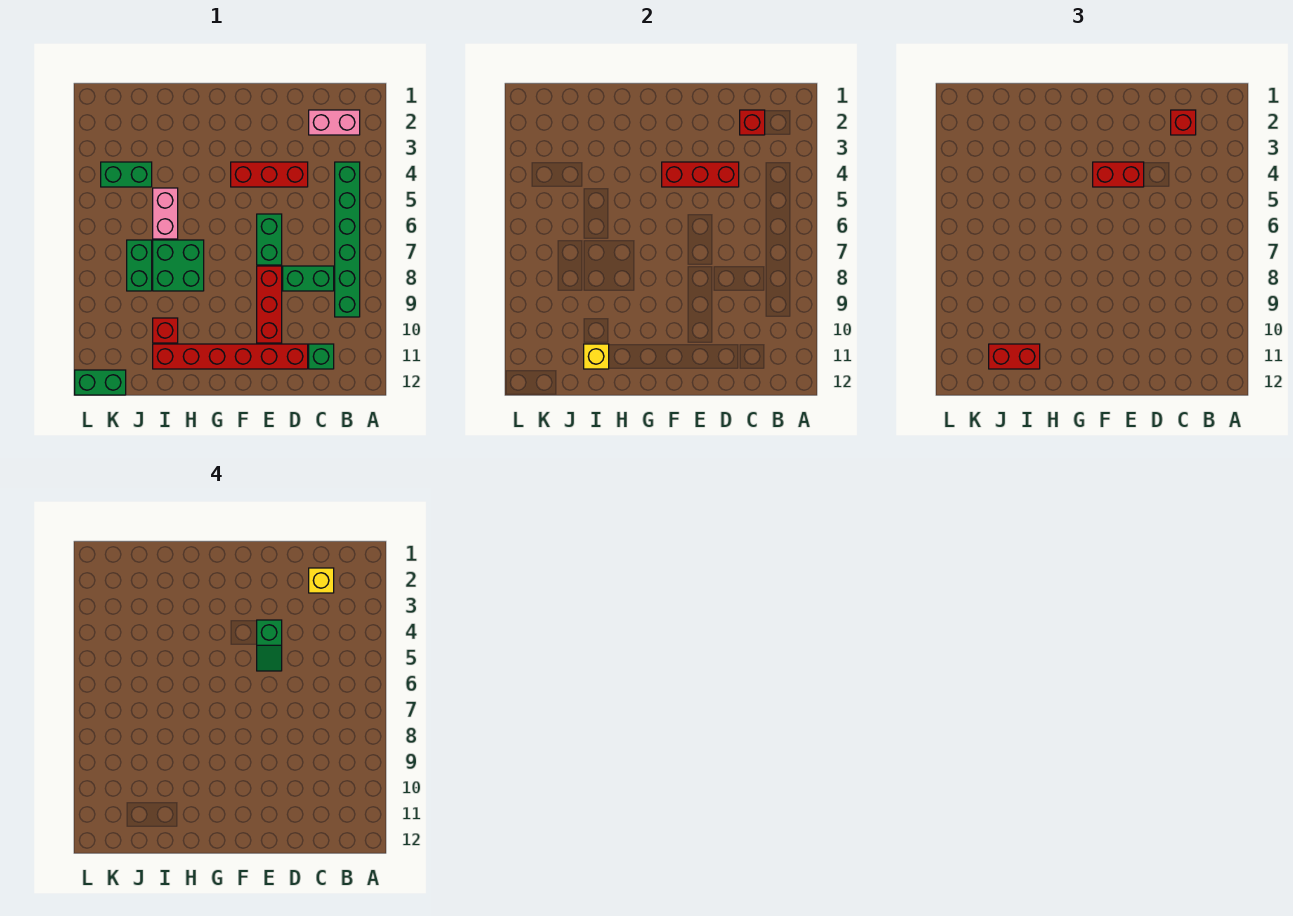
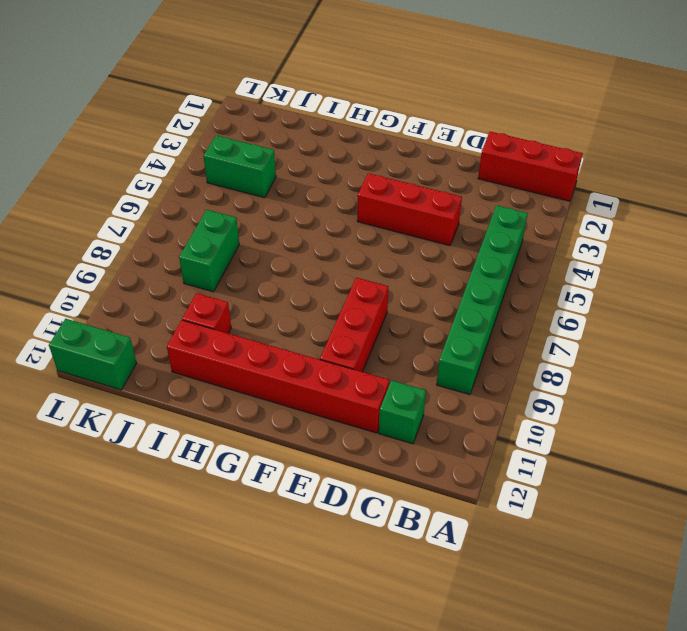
red 1x3 brick [478,132,583,201] -> red 1x3 brick moved to [662,162,739,187]
none -> pink 1x2 brick [309,110,360,135]
none -> green 1x2 brick [283,266,334,291]
none -> green 1x2 brick [257,214,282,265]

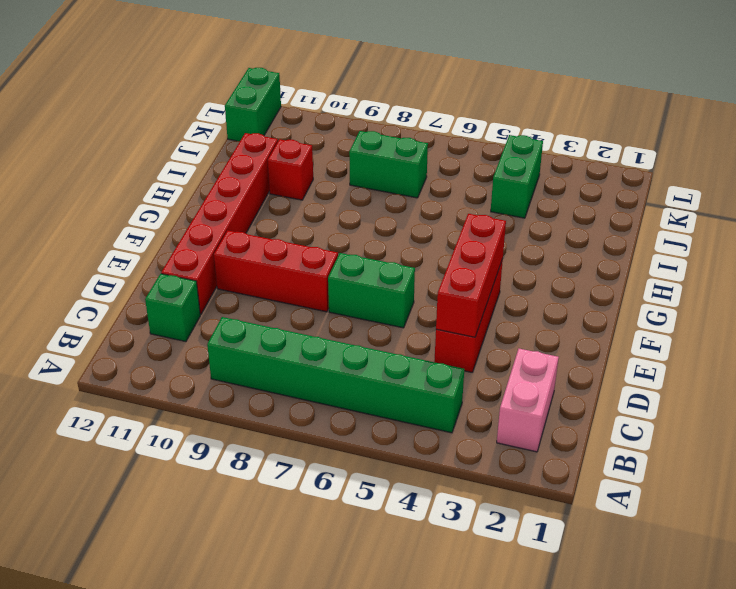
none -> green 1x2 brick [283,266,334,291]
none -> green 2x2 brick [153,240,204,291]
none -> pink 1x2 brick [153,188,178,239]

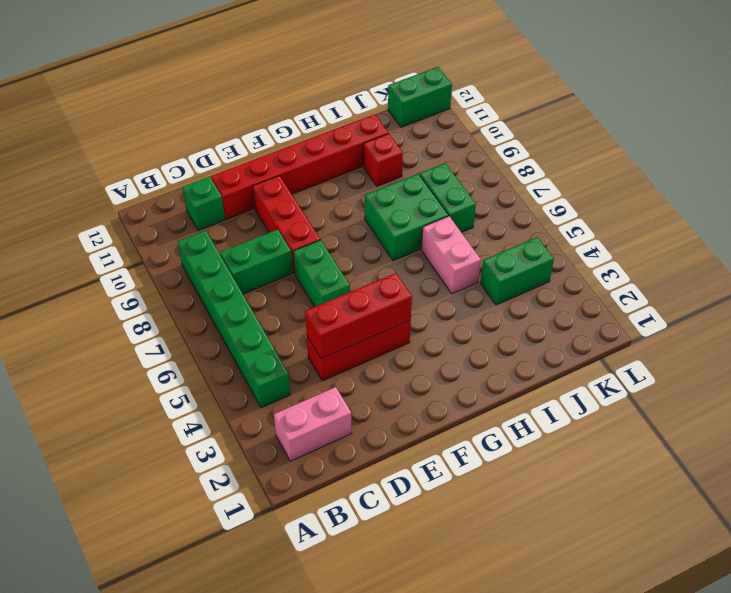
none -> red 1x1 brick [740,110,765,135]
none -> yellow 1x1 brick [584,344,609,369]
none -> red 1x1 brick [1171,110,1196,135]

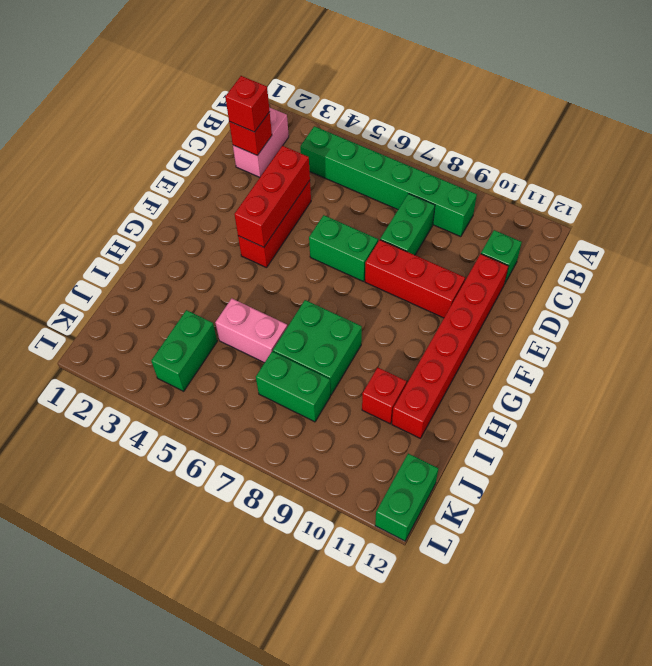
none -> yellow 1x1 brick [584,344,609,369]
none -> red 1x2 brick [1093,162,1144,187]
none -> red 1x2 brick [989,344,1040,369]

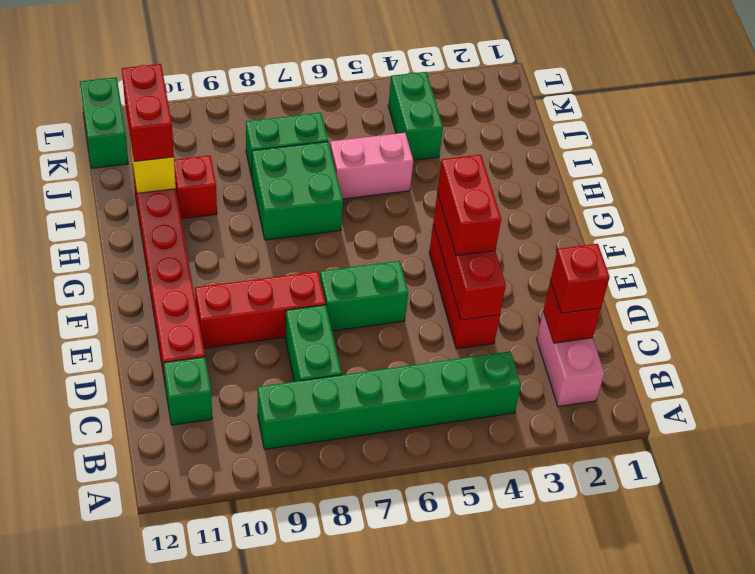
none -> yellow 1x1 brick [309,568,334,593]
none -> green 1x2 slope [257,620,282,671]

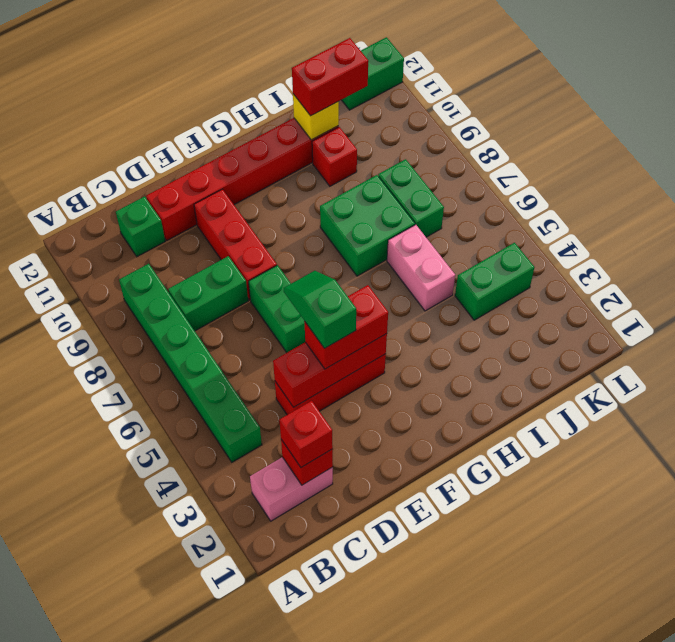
none -> yellow 1x1 brick [309,568,334,593]

